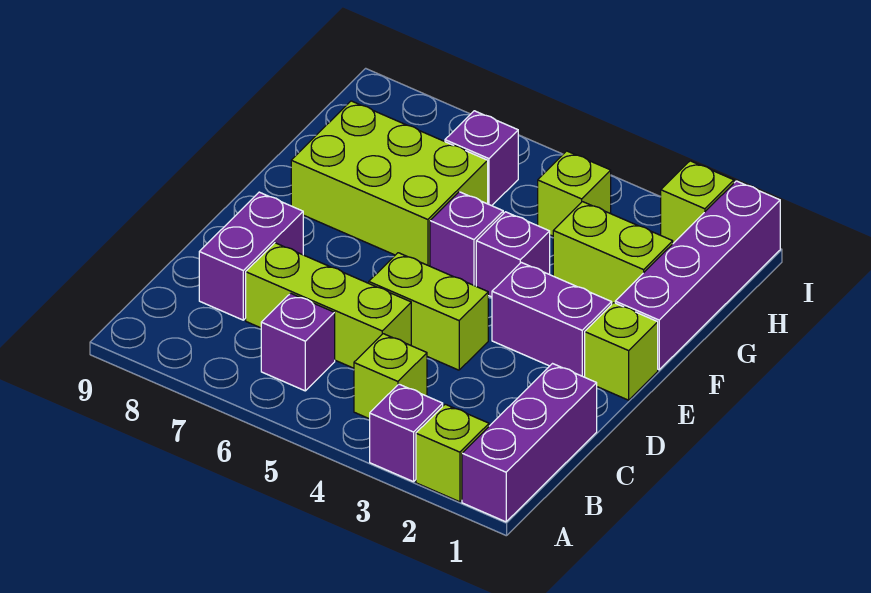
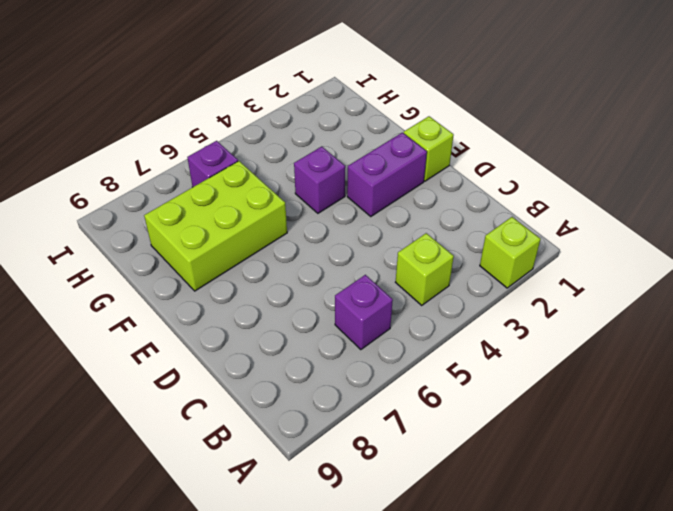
none -> purple 1x3 brick [462,364,597,522]
none -> purple 1x1 brick [370,384,443,482]
none -> lime 1x3 brick [246,243,411,368]

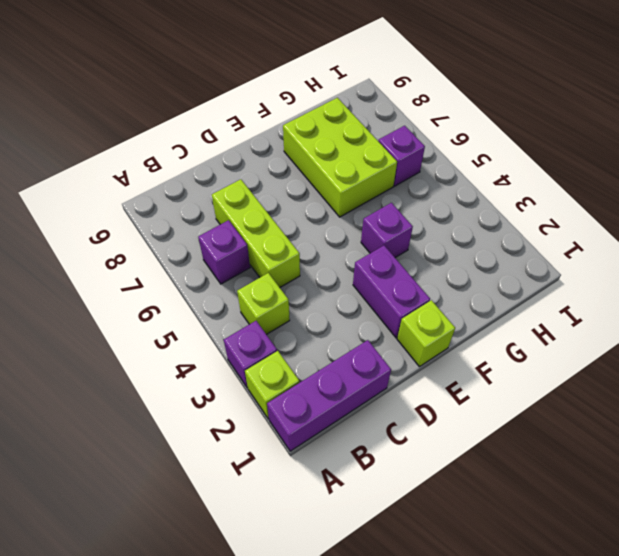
none -> purple 1x2 brick [199,192,303,320]
none -> lime 1x2 brick [369,253,488,370]
none -> purple 1x4 brick [615,181,780,370]

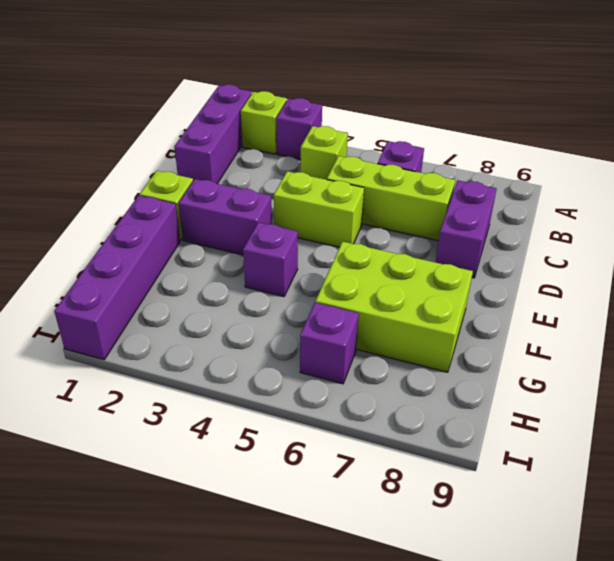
none -> purple 1x1 brick [430,192,503,286]
none -> lime 1x2 brick [553,202,673,304]
none -> lime 1x1 brick [538,151,611,236]

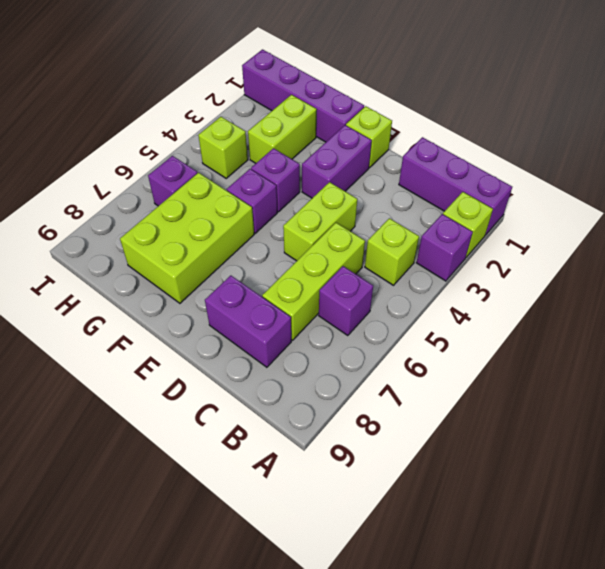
none -> lime 1x1 brick [661,161,734,243]

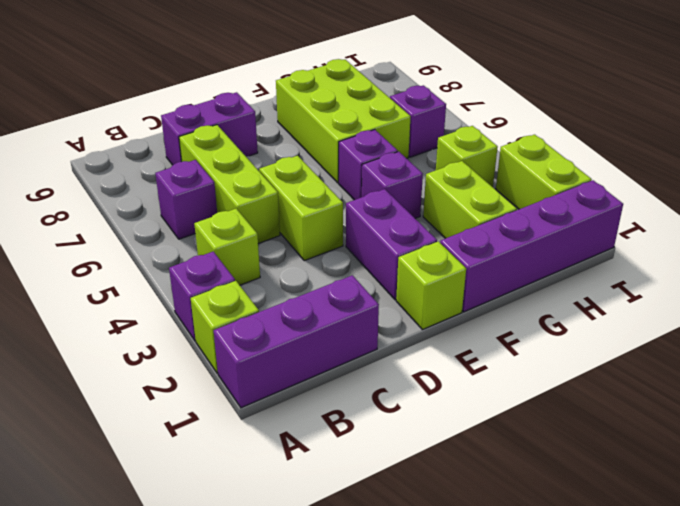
lime 1x2 brick [496,135,592,209] -> lime 1x1 brick [661,161,734,243]

